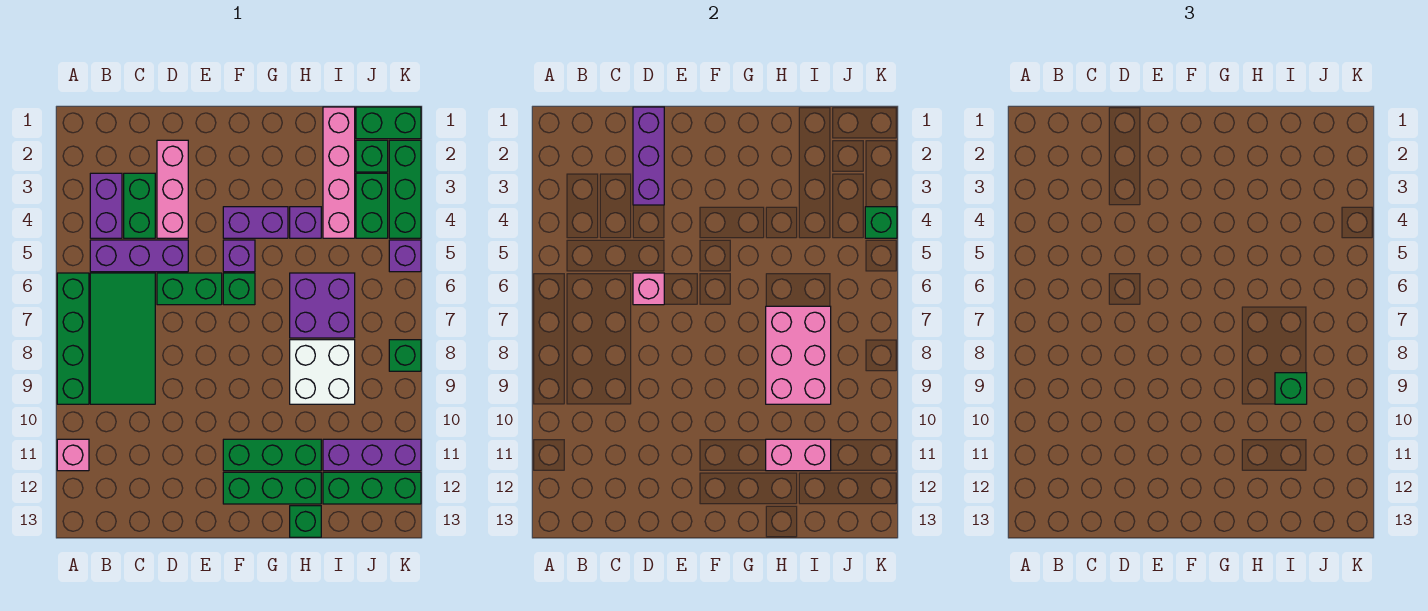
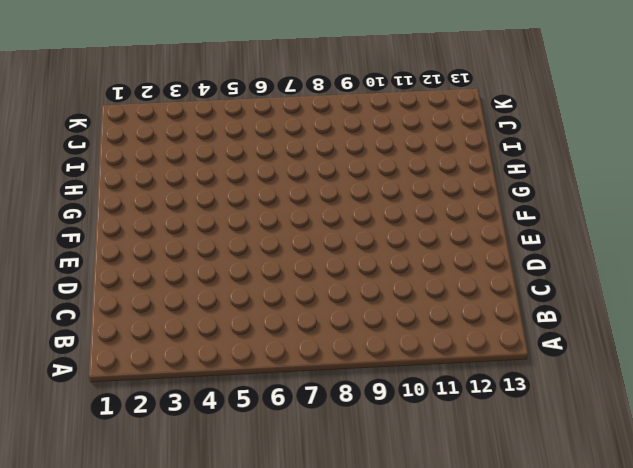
none -> green 1x4 brick [57,273,89,404]
none -> pink 1x1 brick [57,439,89,471]
none -> purple 1x2 brick [90,173,122,238]
none -> purple 1x3 brick [90,240,188,272]

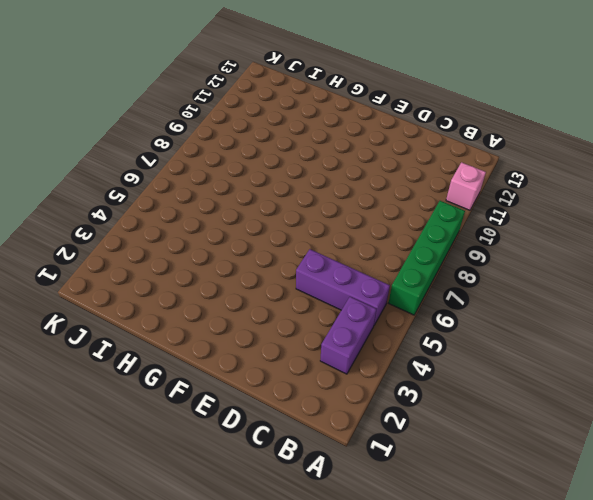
none -> green 2x4 tile [90,273,155,404]
none -> green 1x2 brick [124,173,155,238]
none -> pink 1x3 brick [157,140,188,238]
none -> green 1x2 brick [157,273,222,305]

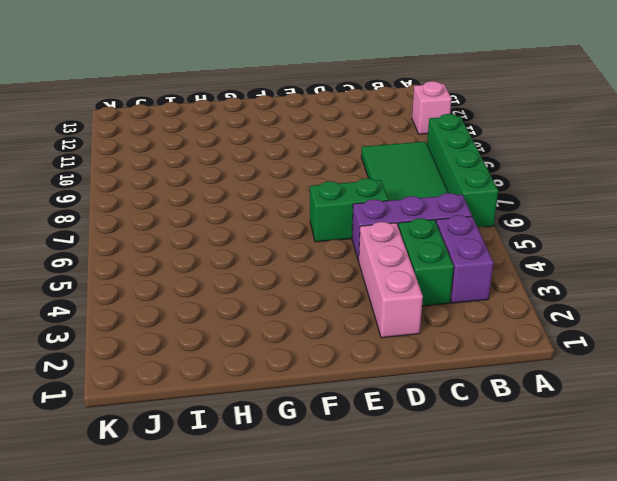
none -> purple 1x2 brick [223,207,288,238]
none -> purple 1x1 brick [223,240,255,272]
none -> green 1x1 brick [223,273,255,305]
none -> green 1x3 brick [223,439,321,471]

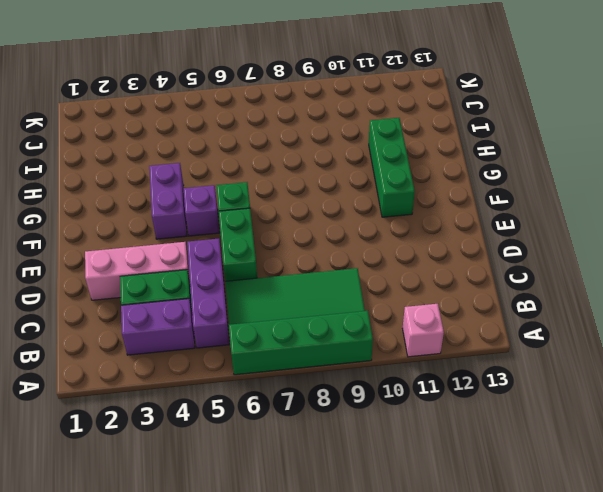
none -> green 1x3 brick [223,472,321,504]
none -> purple 1x1 brick [290,207,321,238]
none -> purple 2x2 brick [290,273,355,338]
none -> white 2x2 brick [290,340,355,404]

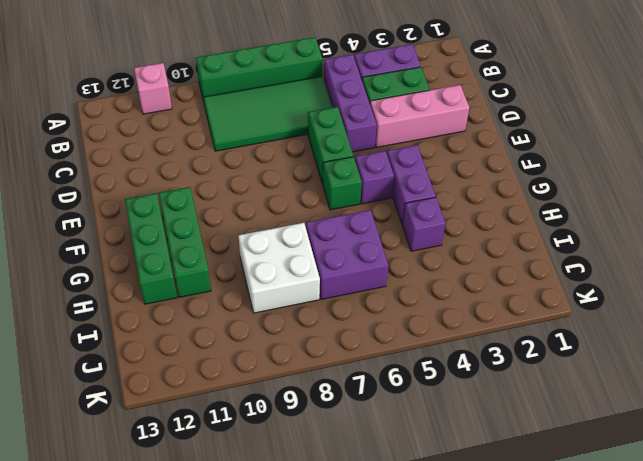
none -> green 1x1 brick [290,506,321,537]
none -> pink 1x4 brick [323,107,355,238]
none -> purple 1x3 brick [323,439,421,471]
none -> green 1x3 brick [323,472,421,504]

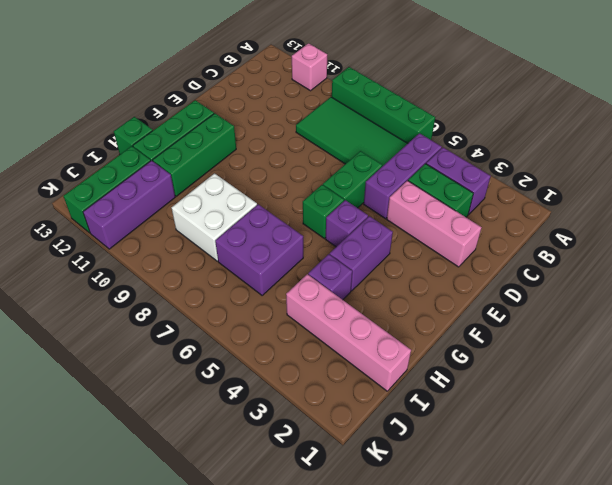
none -> green 1x2 brick [356,107,421,139]
none -> green 1x1 brick [356,140,388,172]
none -> green 1x2 brick [356,173,388,238]
none -> green 1x3 brick [389,140,421,238]

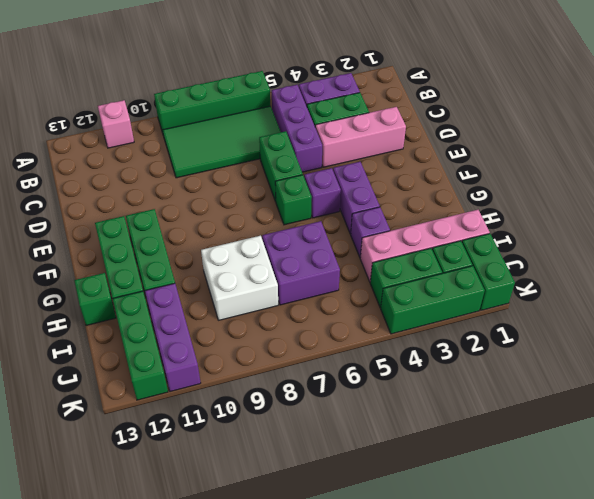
none -> purple 1x1 brick [389,240,421,272]
none -> green 1x1 brick [389,340,421,371]
none -> purple 1x3 brick [633,107,664,205]
none -> pink 1x1 brick [633,273,664,305]

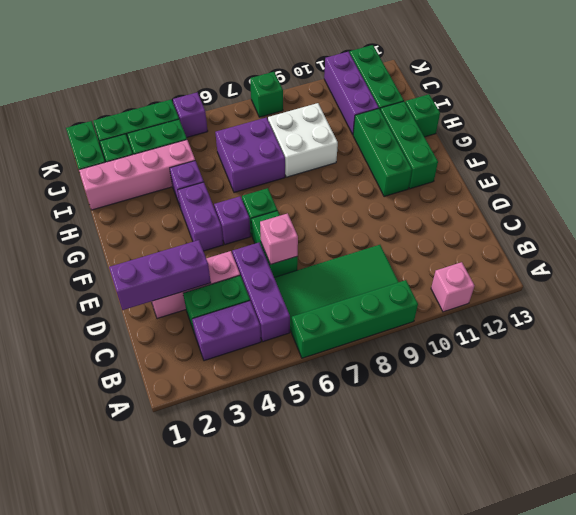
none -> pink 2x3 brick [766,306,831,404]
none -> pink 1x2 brick [766,439,831,471]
none -> green 1x1 brick [865,207,897,238]
none -> green 1x1 brick [1275,373,1307,404]

